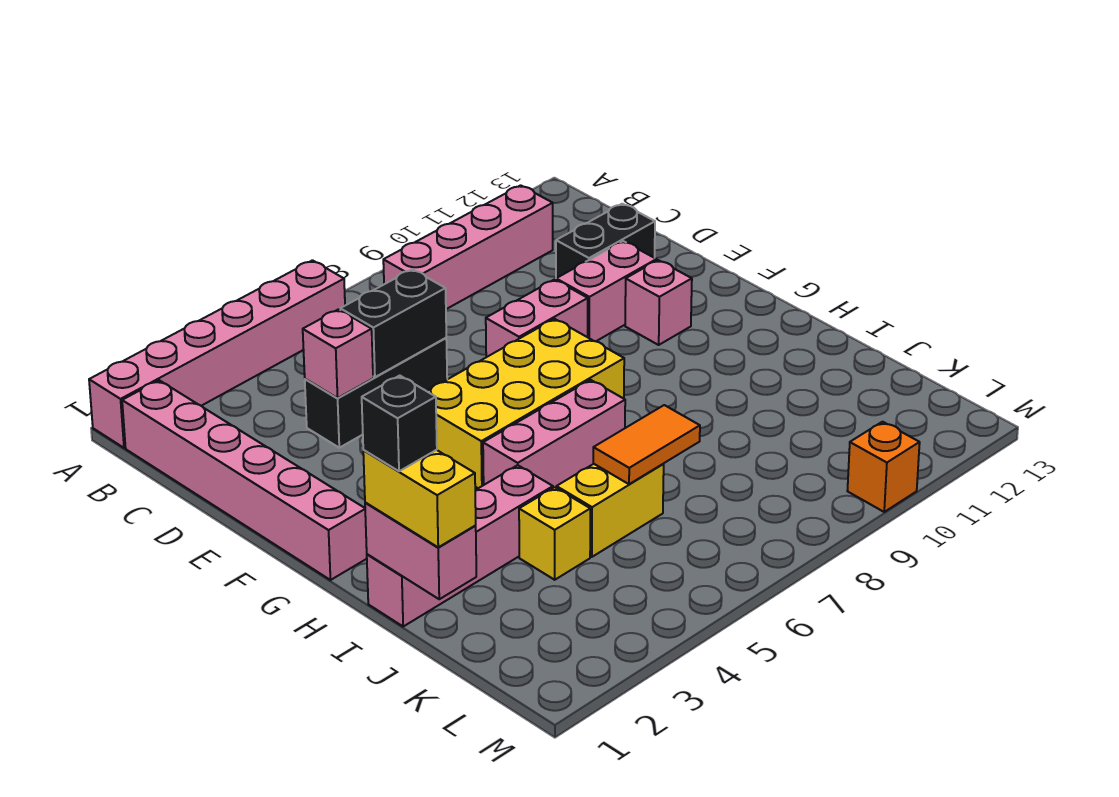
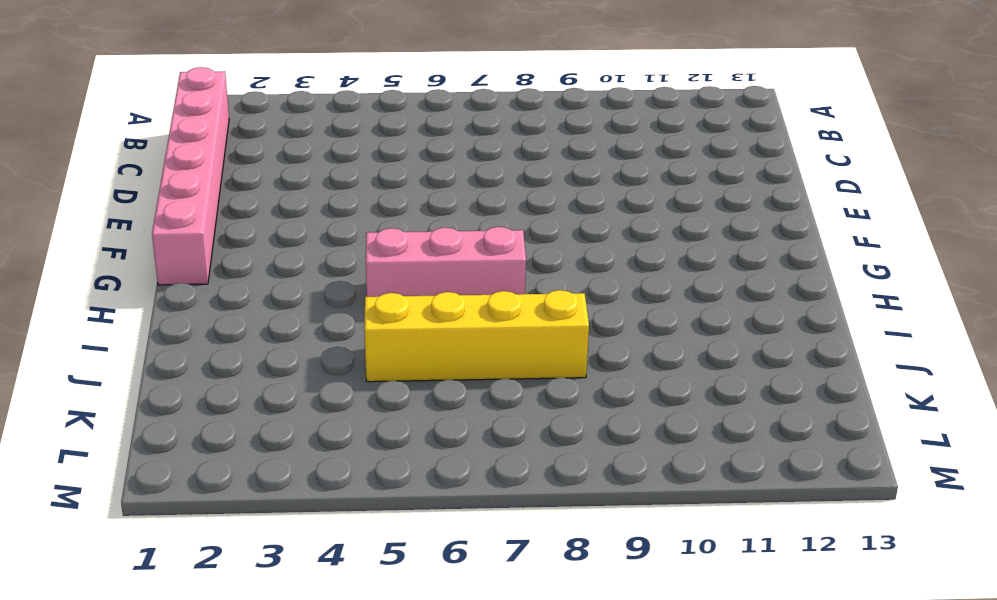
yellow 1x4 brick [364,290,589,382] -> yellow 1x2 brick [556,464,664,557]
none -> pink 1x6 brick [89,260,345,448]
none -> pink 1x4 brick [383,185,553,309]
none -> black 1x3 brick [305,338,447,448]

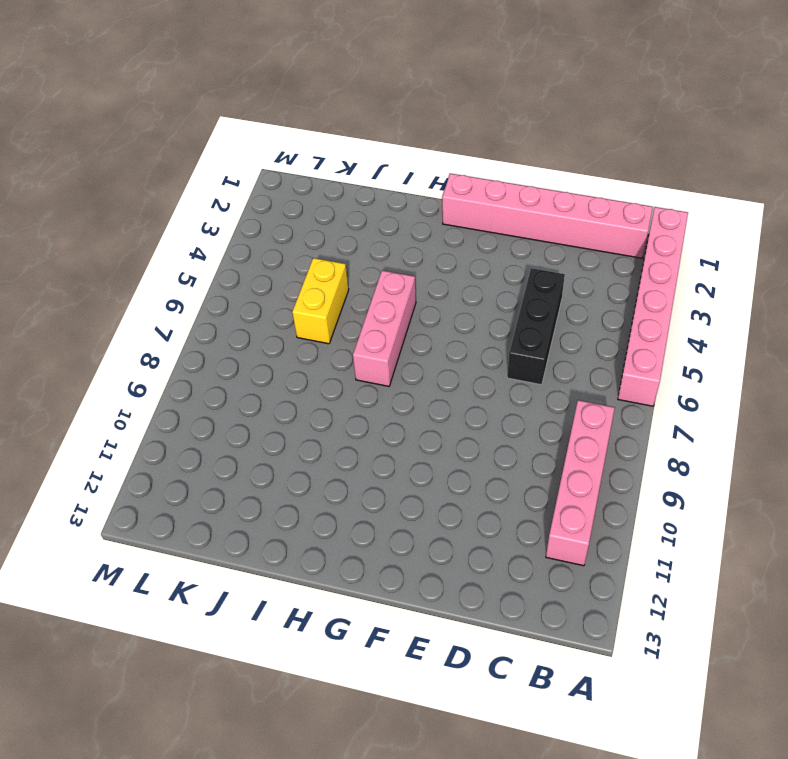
none -> black 1x2 brick [556,204,655,278]
none -> pink 1x2 brick [486,280,588,357]
none -> pink 1x2 brick [556,241,656,341]

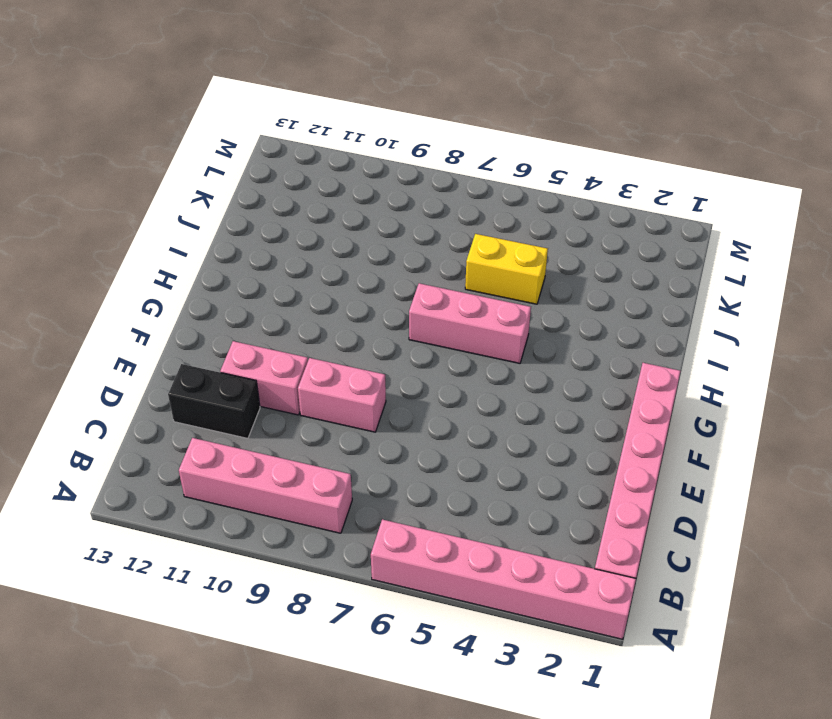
none -> black 1x3 brick [305,338,447,448]
none -> yellow 2x4 brick [427,319,624,488]
none -> pink 1x1 brick [625,260,692,345]

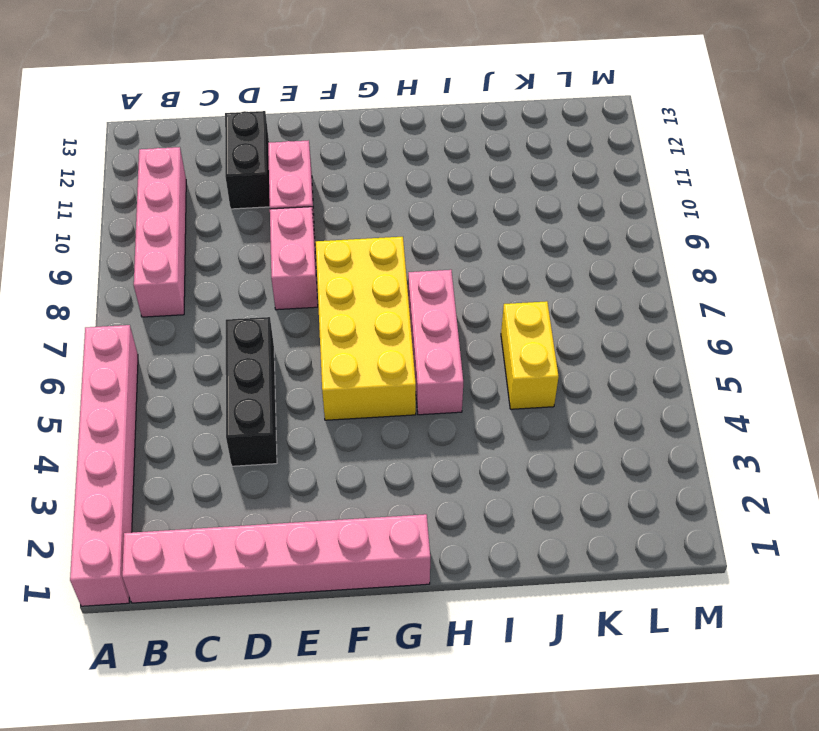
none -> pink 1x1 brick [625,260,692,345]
none -> pink 1x4 brick [367,465,553,626]
none -> yellow 1x1 brick [519,487,590,580]

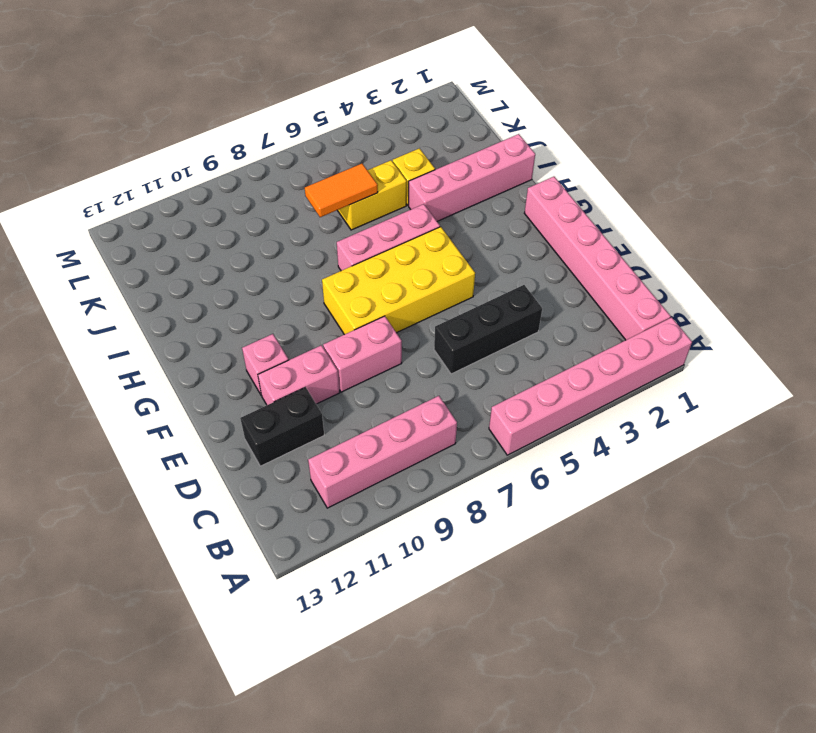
none -> orange 1x1 brick [847,422,920,512]
none -> pink 1x1 brick [303,309,373,398]
none -> black 1x2 brick [340,269,446,377]

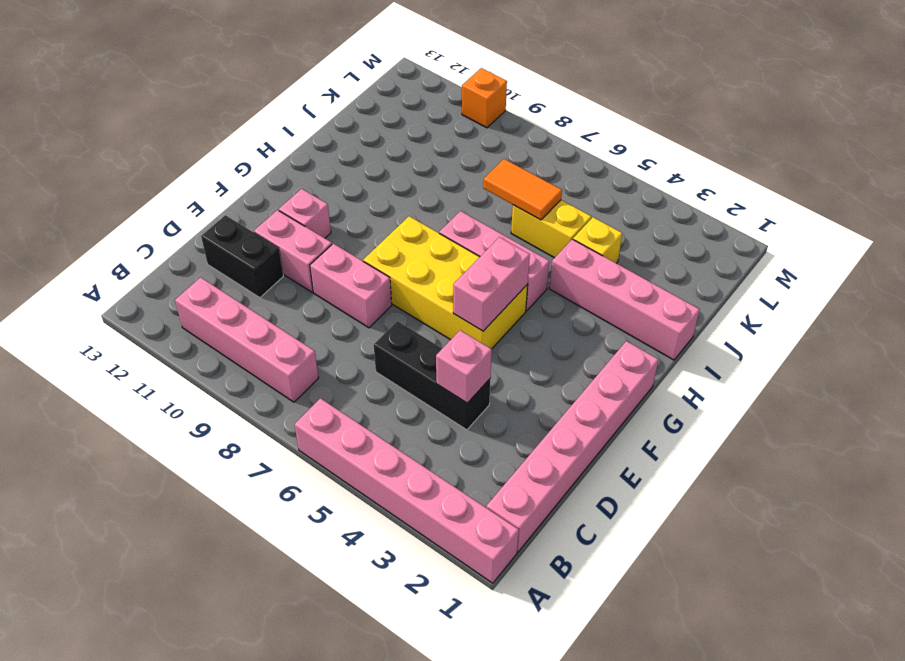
pink 1x2 brick [453,237,530,331] -> pink 1x2 brick moved to [365,503,476,599]
none -> black 1x2 brick [340,269,446,377]
none -> yellow 1x2 brick [363,450,476,547]
none -> black 1x1 brick [362,376,437,471]

